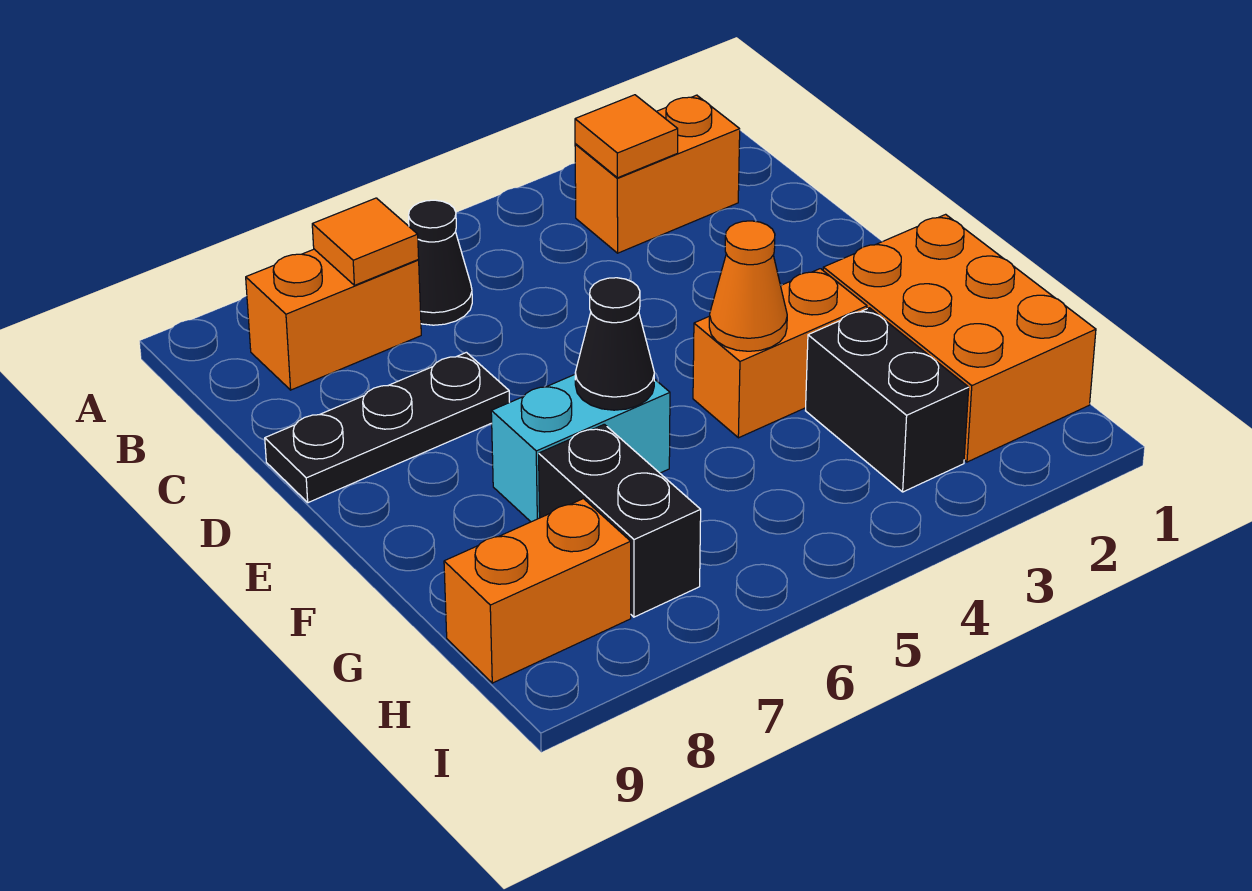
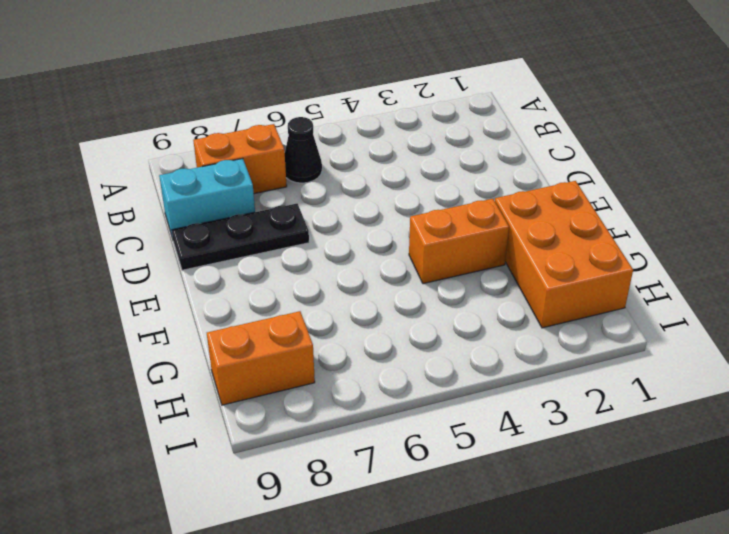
cyan 1x2 brick [159,159,255,238] -> cyan 1x2 brick moved to [491,375,670,522]
none -> orange 1x2 brick [575,95,740,253]
none -> black 1x2 brick [806,308,969,492]
none -> black 1x2 brick [539,424,701,617]

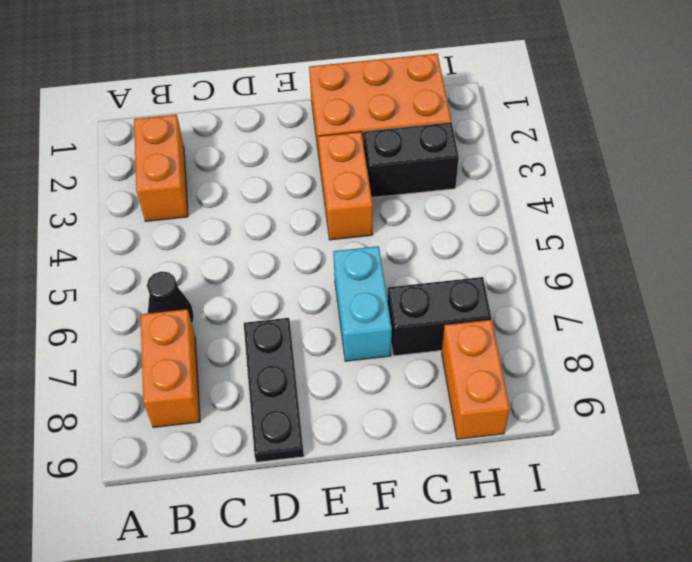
none -> orange 1x1 tile [575,95,678,178]
none -> orange 1x1 tile [312,198,419,285]
none -> orange 1x1 cone [709,221,787,351]

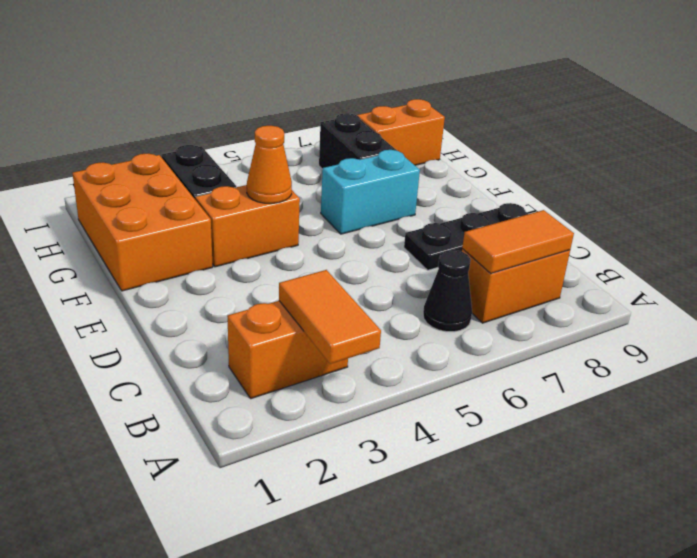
orange 1x2 tile [279,270,381,364] -> orange 1x1 tile [575,95,678,178]
orange 1x2 tile [462,210,574,273] -> orange 1x1 tile [312,198,419,285]
none -> black 1x1 cone [575,278,654,410]

